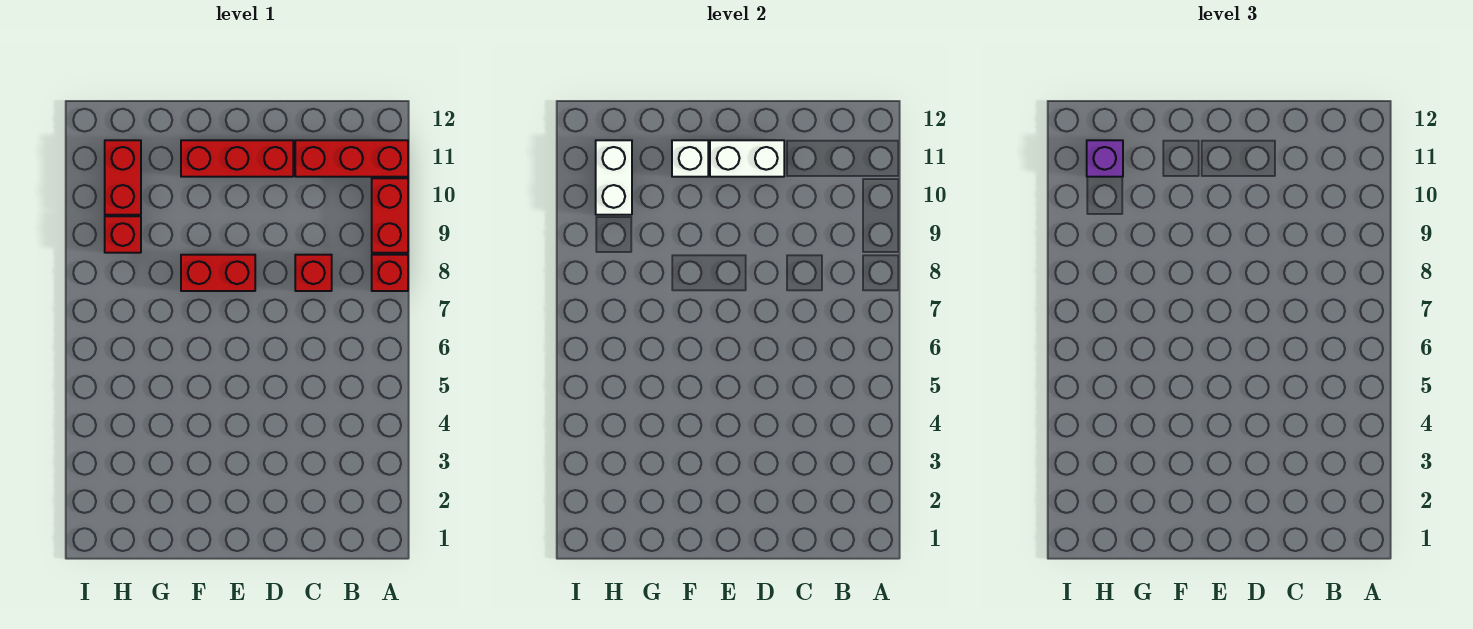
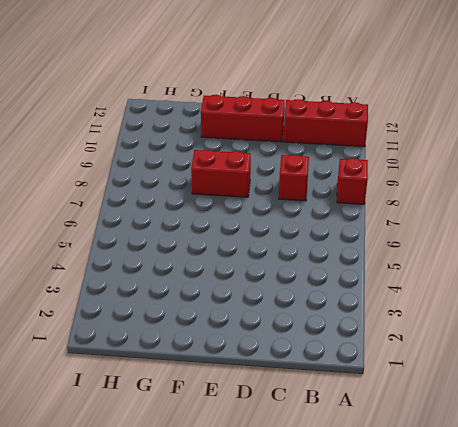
none -> red 1x2 brick [372,178,408,253]
none -> red 1x1 brick [105,216,141,253]
none -> red 1x2 brick [105,140,141,215]

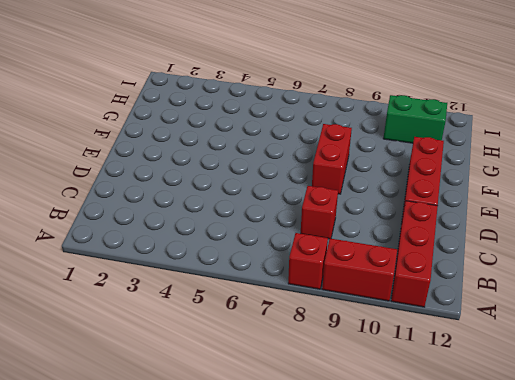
green 1x2 brick [383,95,447,143] -> red 1x2 brick [105,140,141,215]
none -> red 1x1 brick [105,216,141,253]
none -> white 1x2 brick [710,140,784,177]
none -> white 1x1 brick [672,140,708,177]

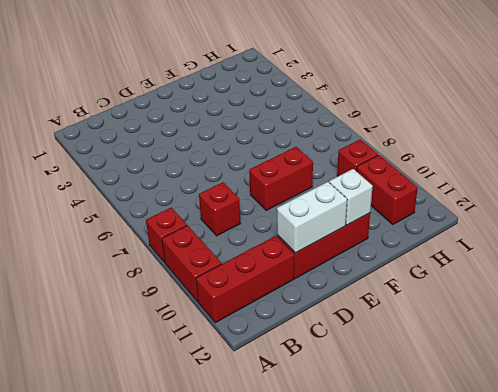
none -> white 1x2 brick [596,140,632,215]
none -> purple 1x1 brick [1087,140,1123,177]

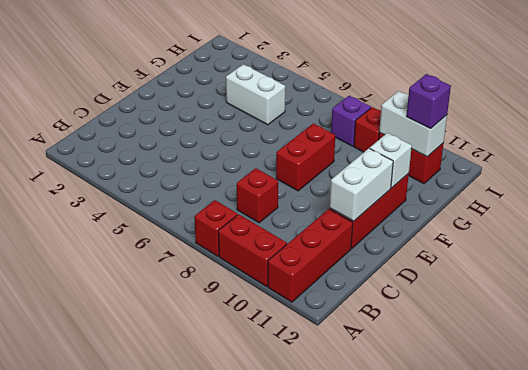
white 1x2 brick [226,64,285,125] -> none
purple 1x1 brick [331,96,371,146] -> none

